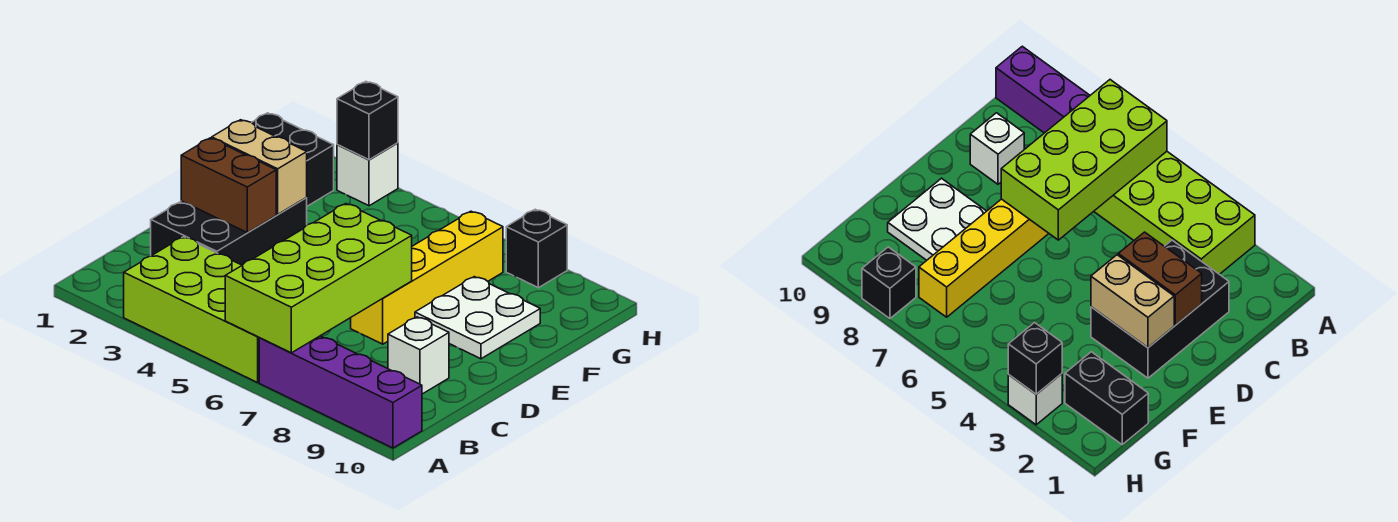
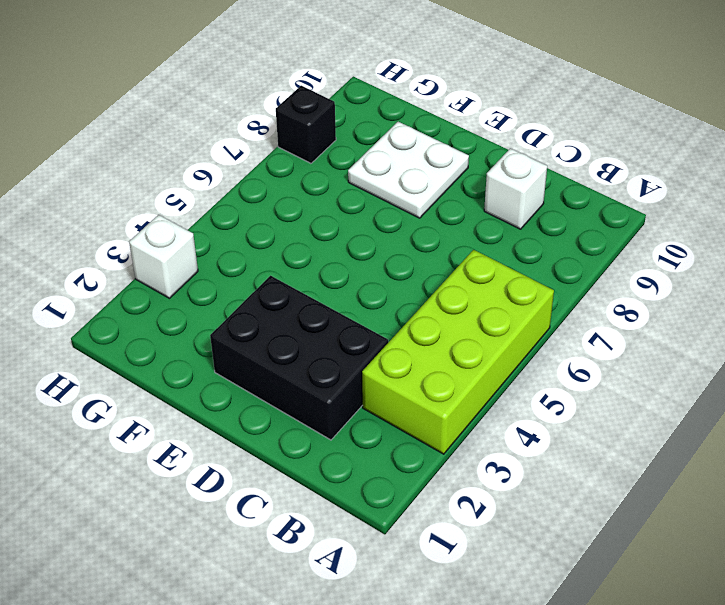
none -> purple 1x4 brick [259,336,422,448]
none -> yellow 1x4 brick [351,211,503,344]
none -> black 1x2 brick [252,113,334,206]

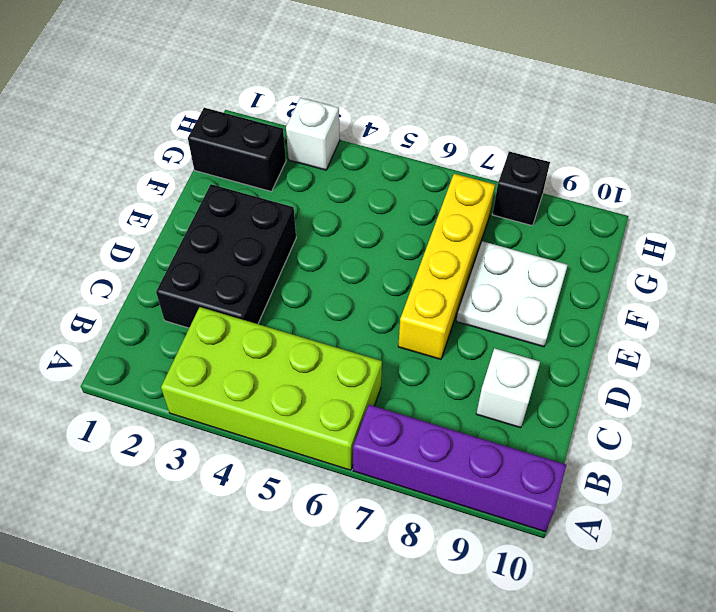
none -> lime 2x4 brick [225,204,412,353]
none -> brown 1x2 brick [181,138,276,232]
none -> tan 1x2 brick [212,120,307,214]

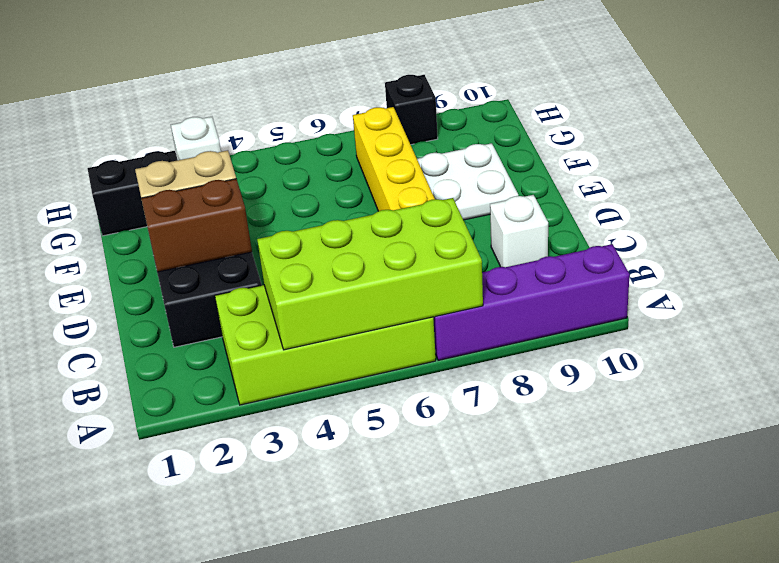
lime 2x4 brick [257,198,483,350] -> lime 2x4 brick turned to [225,204,412,353]
none -> black 1x1 brick [337,82,398,160]

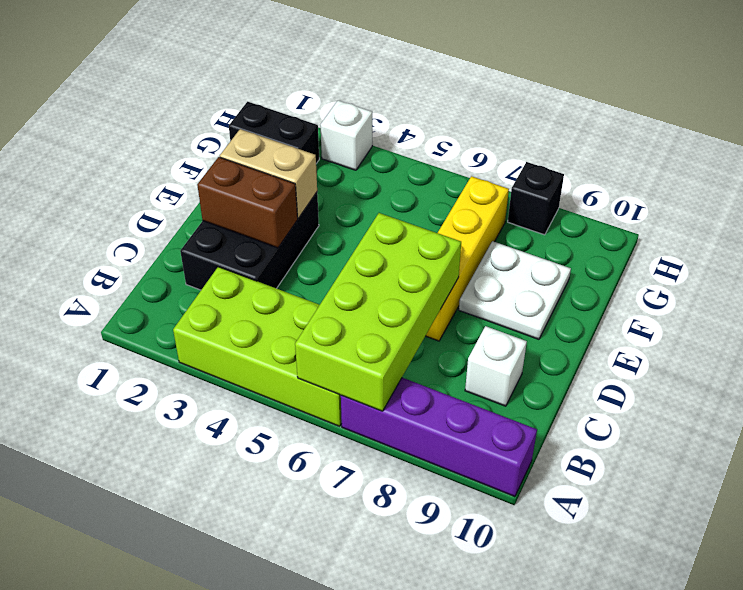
none -> black 1x1 brick [337,82,398,160]

